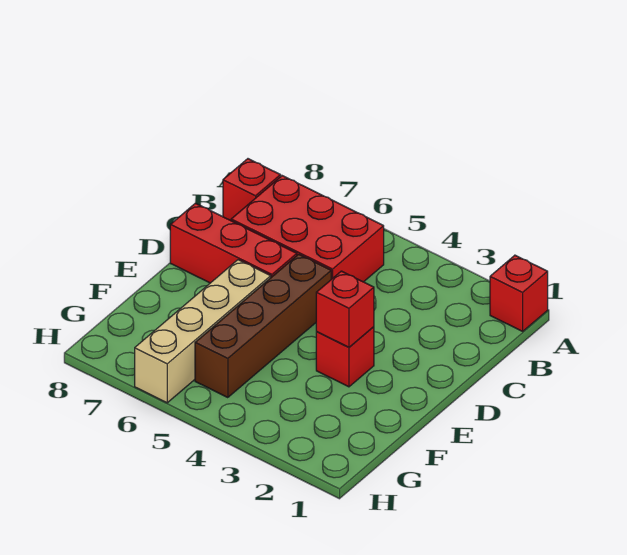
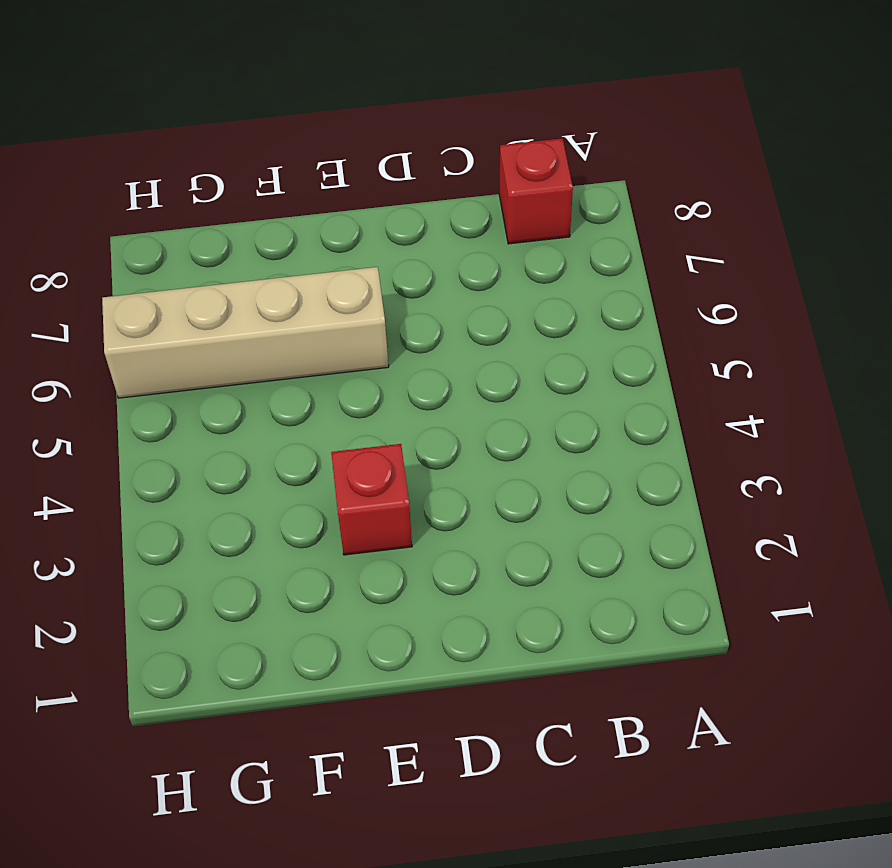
none -> red 1x1 brick [490,255,548,331]
none -> red 2x3 brick [231,176,384,282]

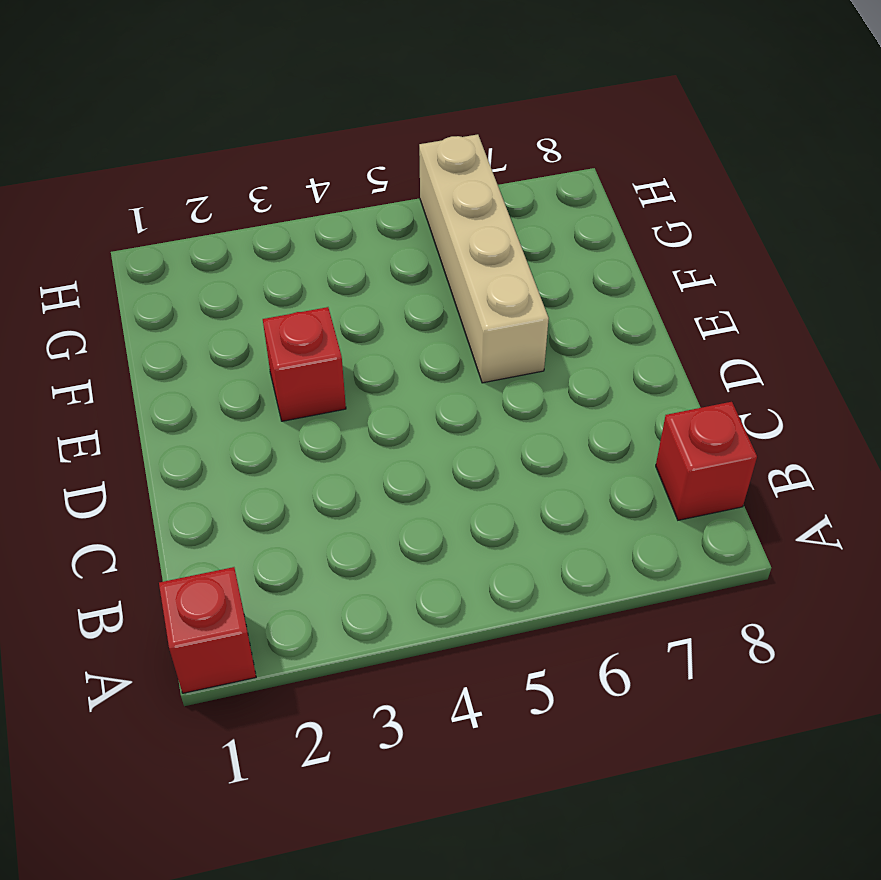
none -> red 2x3 brick [231,176,384,282]
none -> brown 1x4 brick [195,254,331,398]

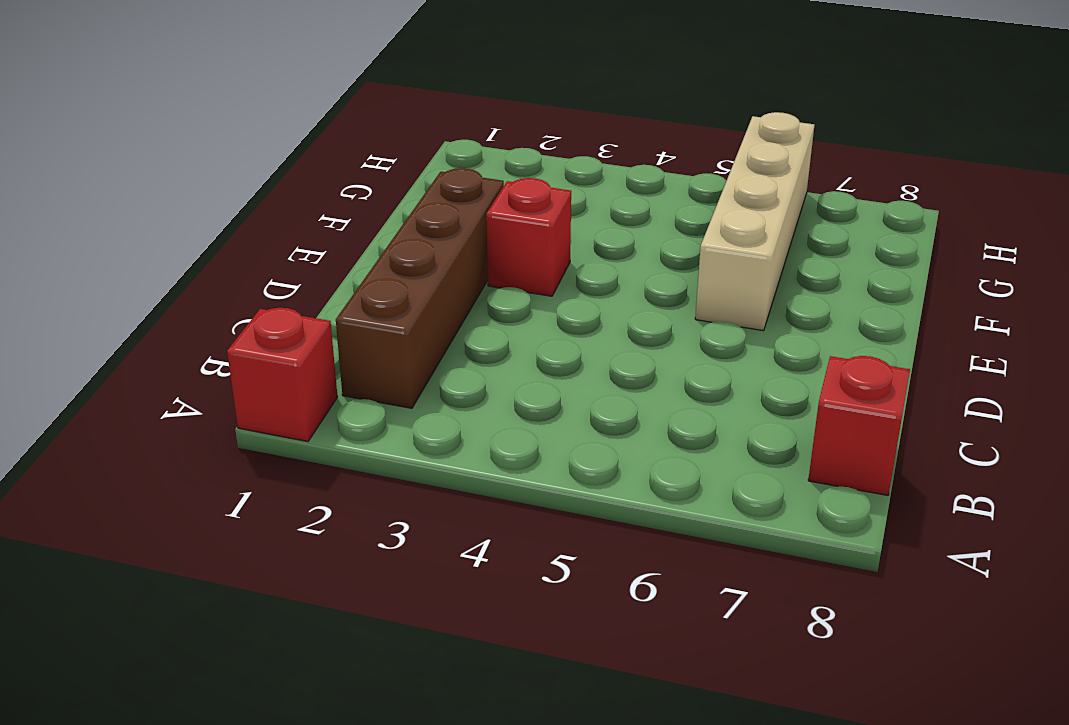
brown 1x4 brick [336,168,504,408] -> brown 1x4 brick moved to [195,254,331,398]
none -> red 2x3 brick [231,176,384,282]
none -> red 1x3 brick [170,203,297,283]

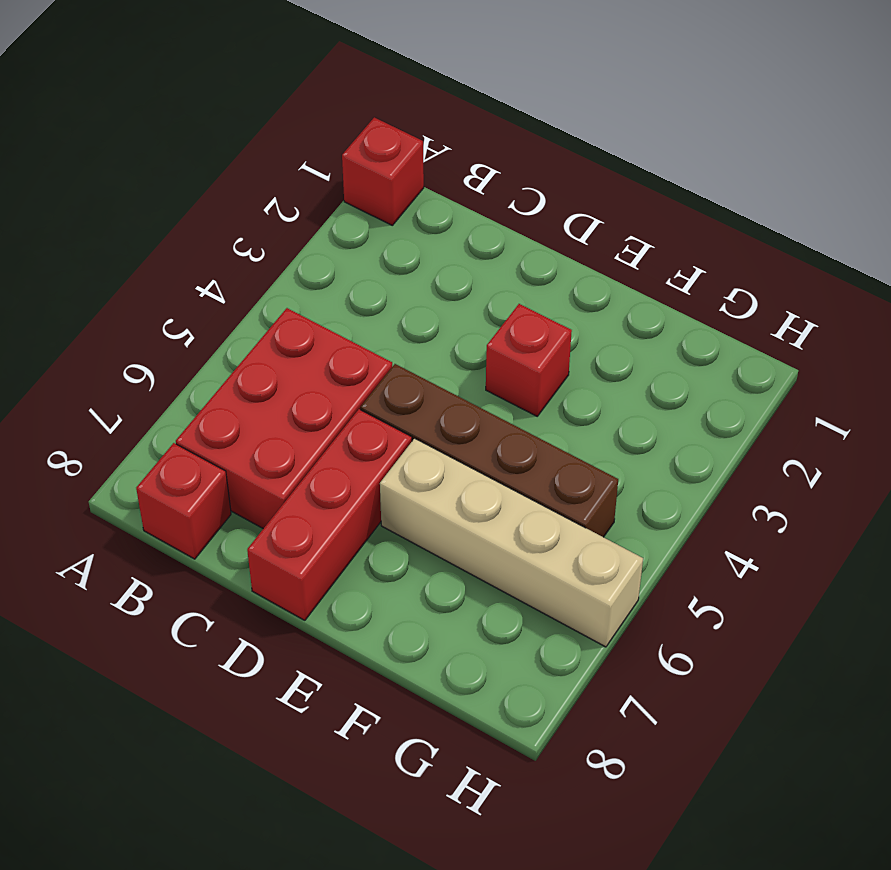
none -> red 1x1 brick [316,271,374,347]

